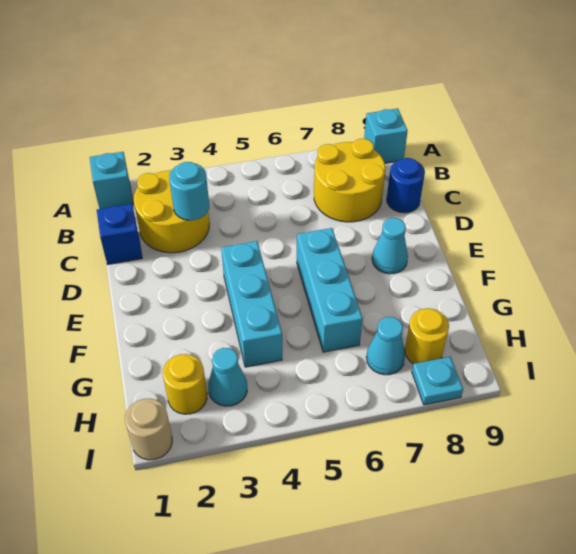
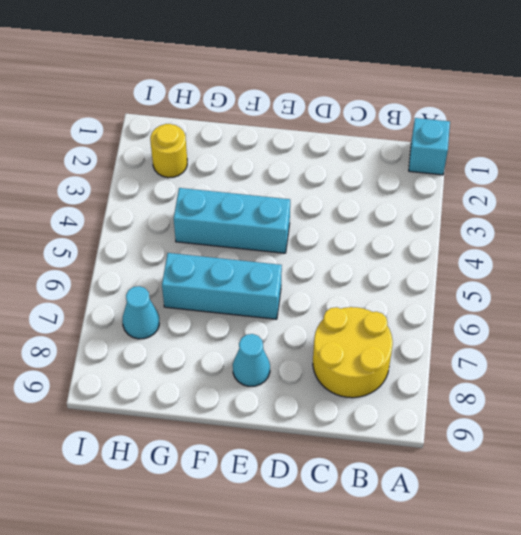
none -> cyan 1x1 brick [364,108,408,163]
none -> yellow 2x2 round brick [134,170,210,253]
none -> blue 1x1 brick [97,204,142,265]

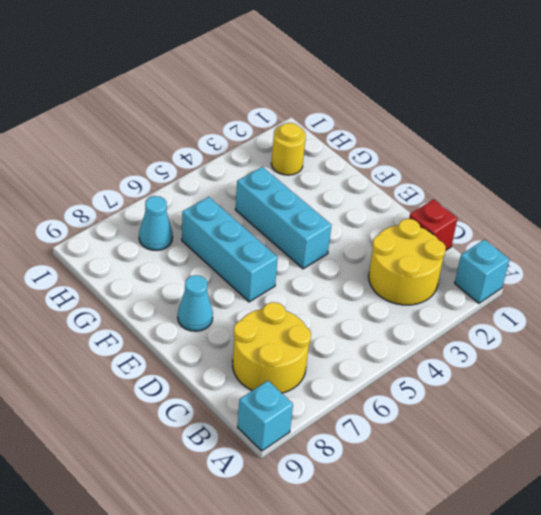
red 1x1 brick [409,199,457,250] -> blue 1x1 brick [97,204,142,265]
none -> blue 1x1 round brick [387,158,425,213]
none -> cyan 1x1 cone [208,348,247,406]
none -> yellow 1x1 round brick [405,308,449,364]

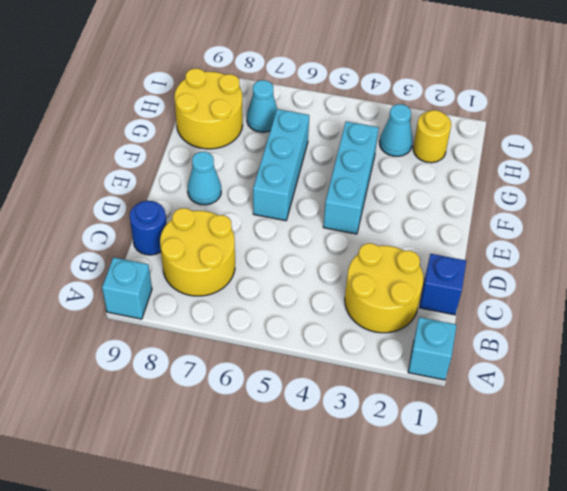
yellow 2x2 round brick [174,69,243,149] -> yellow 1x1 round brick [405,308,449,364]
none -> tan 1x1 round brick [125,398,172,460]
none -> cyan 1x1 plate [412,357,463,405]
none -> cyan 1x1 round brick [169,162,209,220]

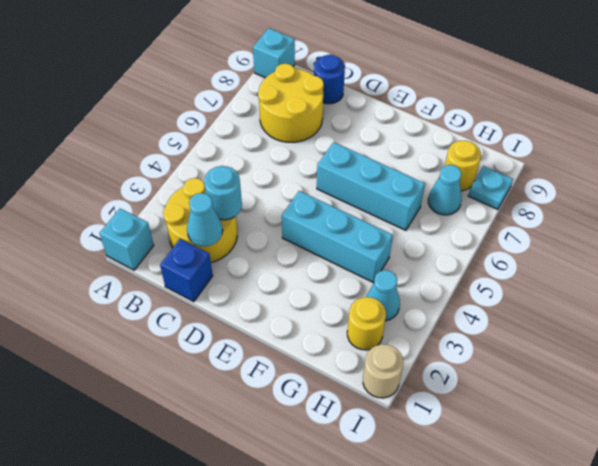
cyan 1x1 cone [187,193,223,246] -> cyan 1x1 cone moved to [372,218,408,274]

